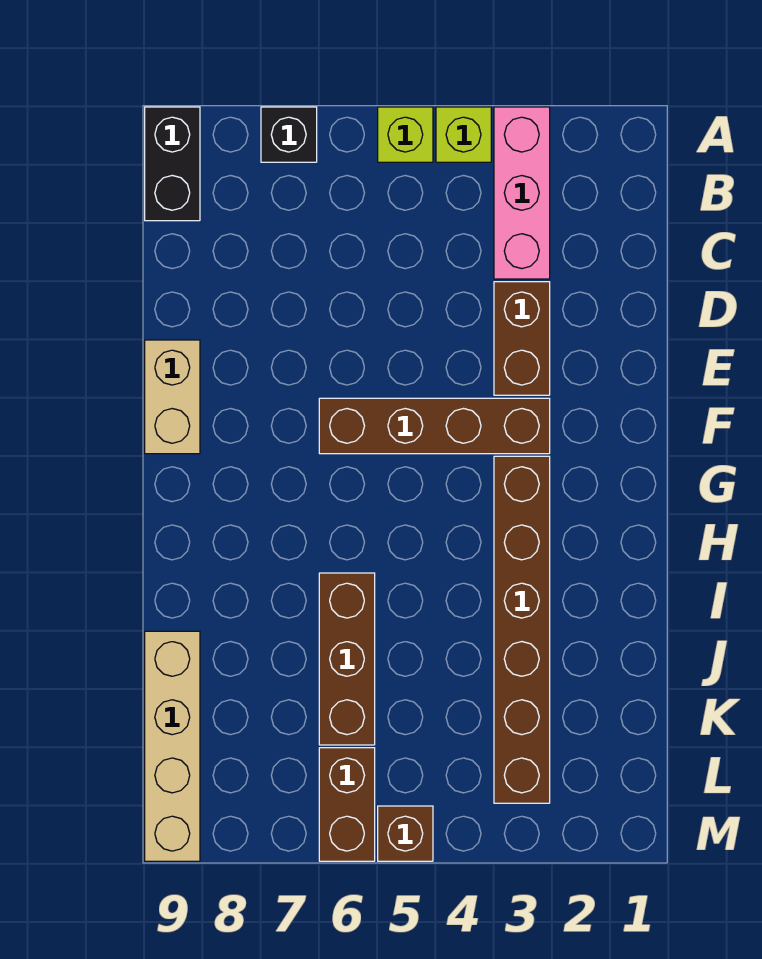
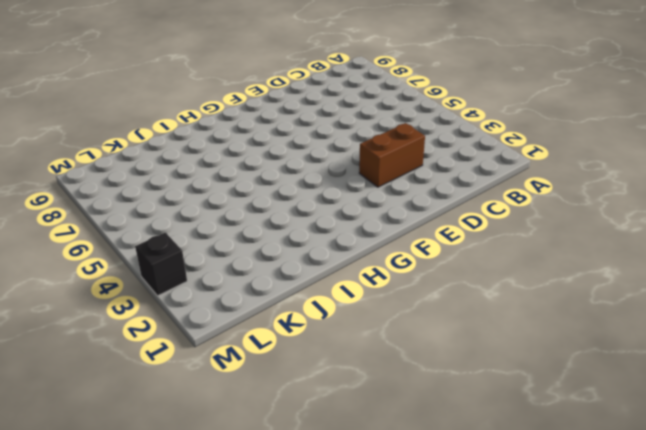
black 1x1 brick [135,232,187,296] -> black 1x1 brick moved to [261,107,317,162]
none -> pink 1x3 brick [494,107,550,279]
none -> lime 1x1 brick [436,107,491,162]
none -> lime 1x1 brick [378,107,433,162]

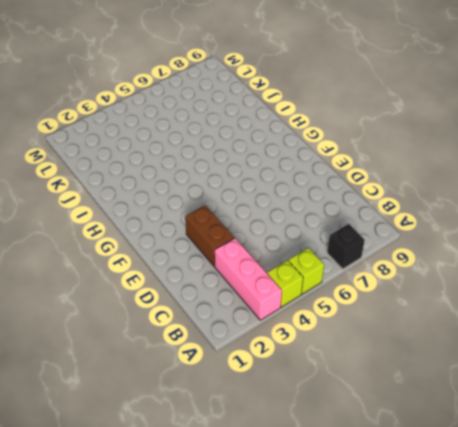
none -> black 1x2 brick [145,107,200,221]
none -> tan 1x2 brick [145,340,200,454]
none -> brown 1x4 brick [319,398,550,454]

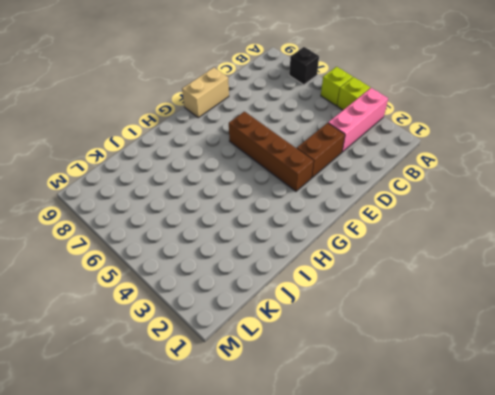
none -> black 1x2 brick [145,107,200,221]
none -> brown 1x6 brick [494,456,550,803]
none -> brown 1x3 brick [319,573,375,745]

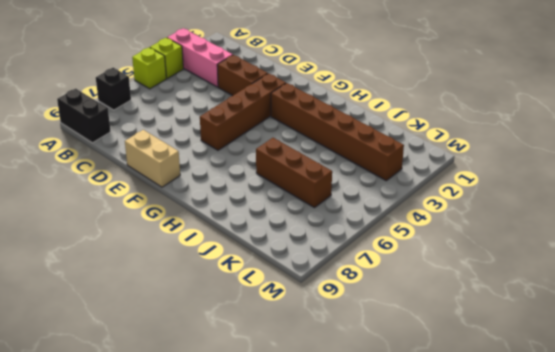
none -> tan 1x4 brick [145,631,200,861]
none -> brown 1x2 brick [319,748,375,861]
none -> brown 1x1 brick [378,806,433,861]

